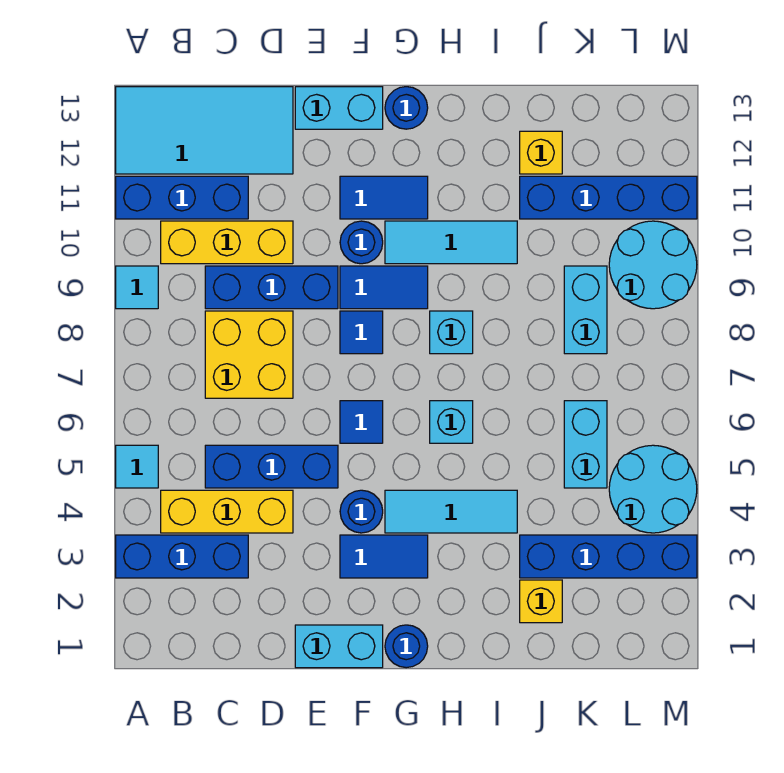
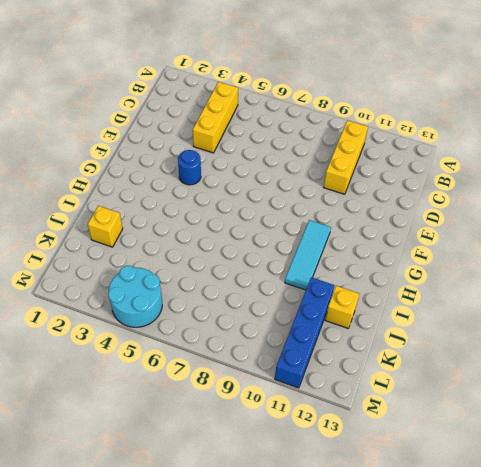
none -> blue 1x3 brick [116,535,248,578]
none -> cyan 1x1 tile [116,445,158,488]
none -> cyan 1x1 tile [116,266,158,309]
none -> blue 1x3 brick [116,176,248,219]

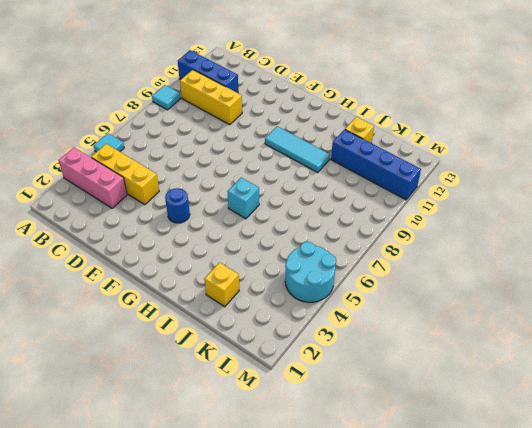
pink 1x3 brick [59,147,127,208] -> blue 1x3 brick [116,535,248,578]
none -> cyan 2x4 tile [116,87,293,174]
none -> blue 1x3 brick [205,445,338,488]
none -> yellow 2x2 brick [205,311,293,398]
none -> blue 1x3 brick [205,266,338,309]

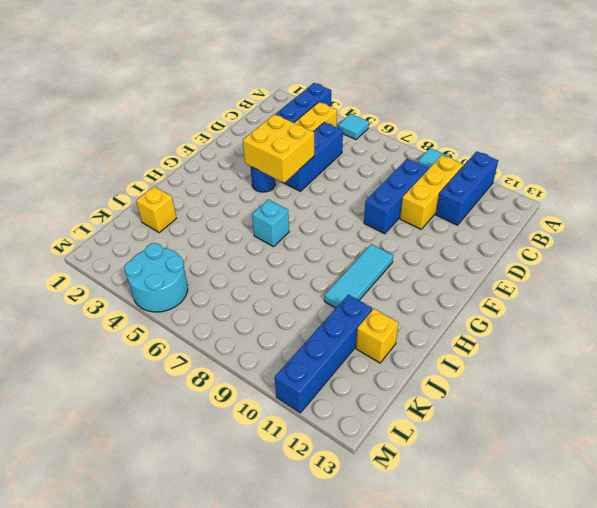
yellow 2x2 brick [243,114,314,183] -> yellow 2x2 brick moved to [205,311,293,398]
none -> cyan 2x4 tile [116,87,293,174]
none -> cyan 1x2 brick [295,625,383,668]
none -> cyan 1x2 brick [295,87,383,129]
none -> blue 1x2 tile [340,535,428,578]

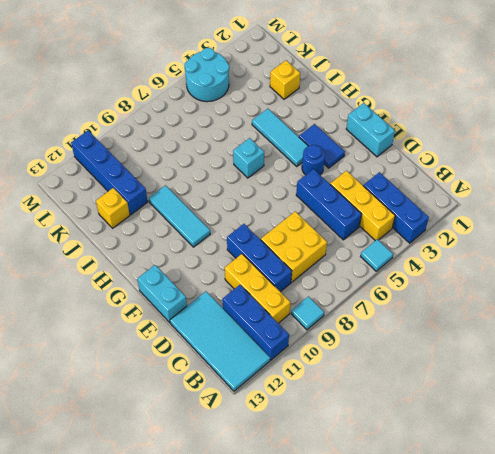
none -> blue 1x1 tile [340,401,383,443]
none -> blue 1x1 tile [340,311,383,354]
none -> blue 1x2 tile [340,266,428,309]
none -> blue 1x1 round brick [340,221,383,264]

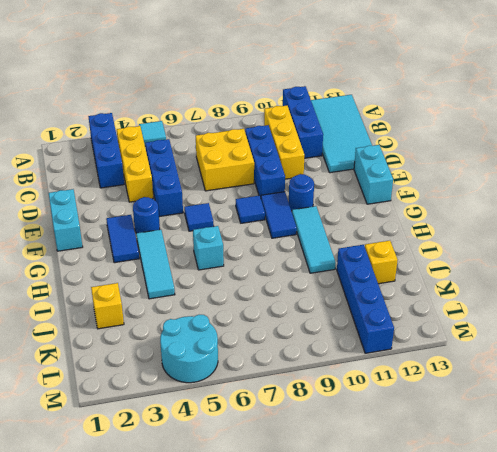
none -> cyan 1x1 tile [116,266,158,309]
none -> blue 1x2 tile [340,176,428,219]
none -> blue 1x1 round brick [385,625,428,668]
none -> blue 1x1 round brick [385,87,428,129]

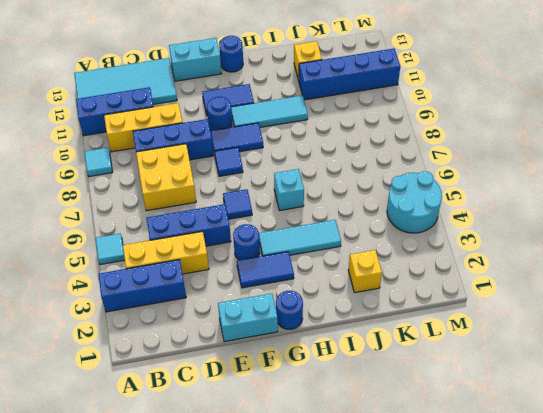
none -> cyan 1x1 brick [430,311,473,354]
none -> blue 1x4 brick [520,535,697,578]
none -> cyan 1x2 brick [564,401,607,488]
none -> cyan 1x2 brick [564,266,607,354]

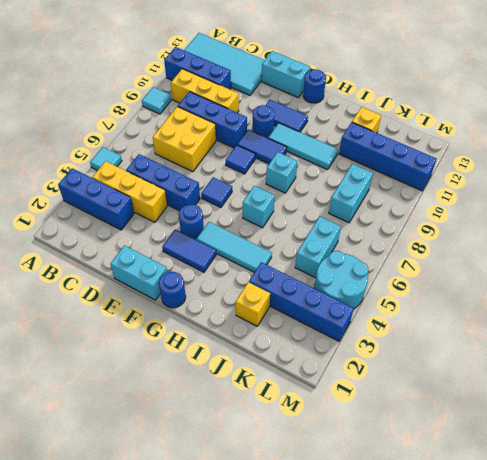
none -> cyan 2x2 round brick [609,221,697,309]

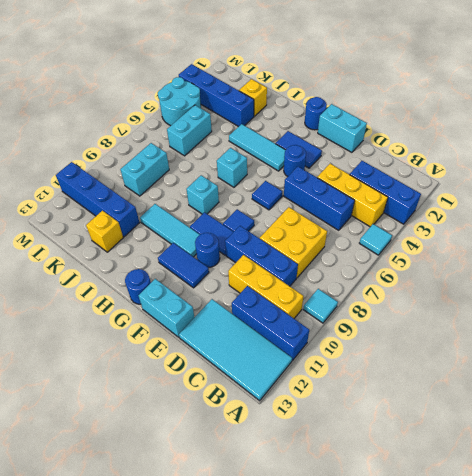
none -> cyan 2x2 round brick [609,221,697,309]

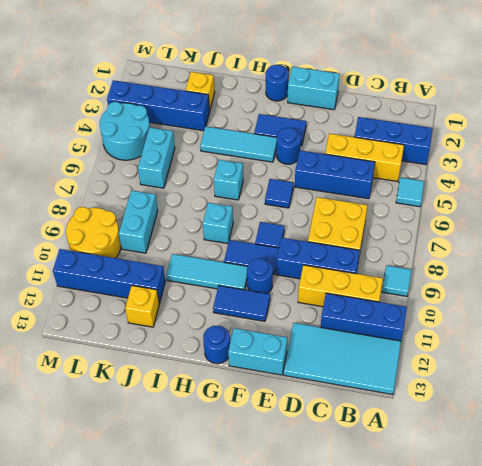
yellow 2x2 round brick [66,207,121,258] -> cyan 2x2 round brick [609,221,697,309]

